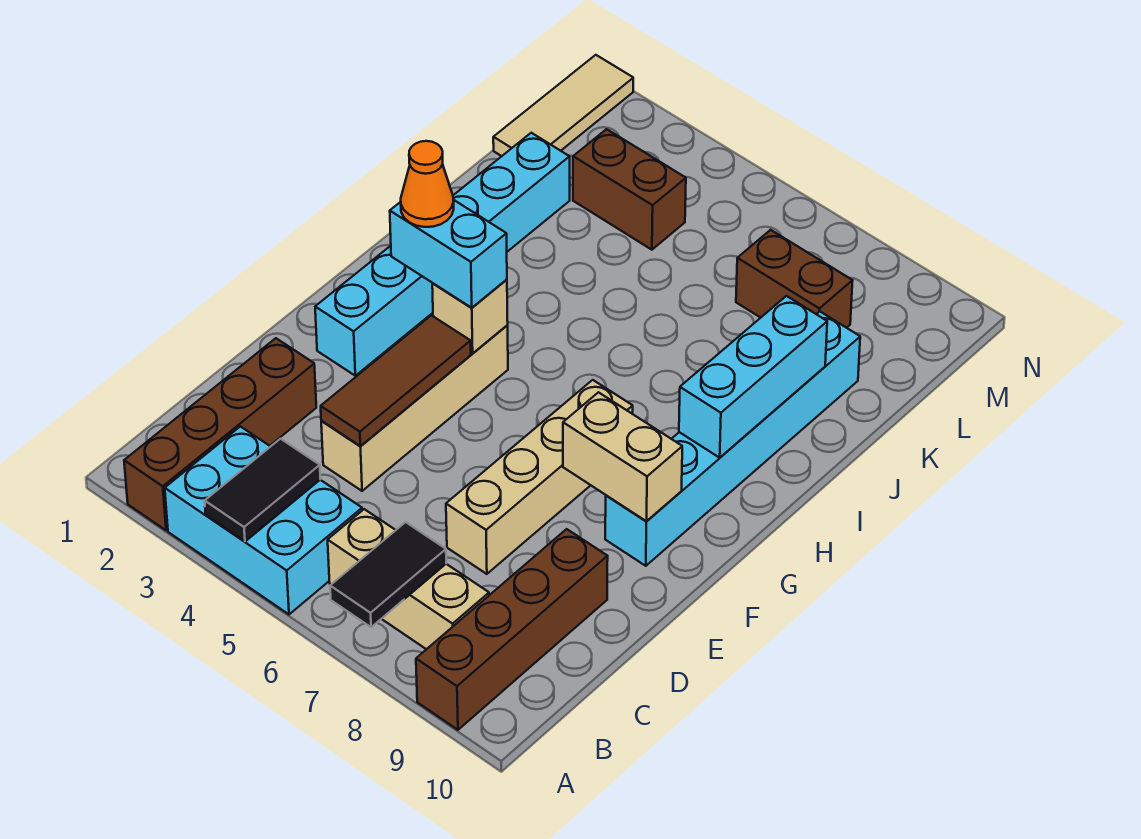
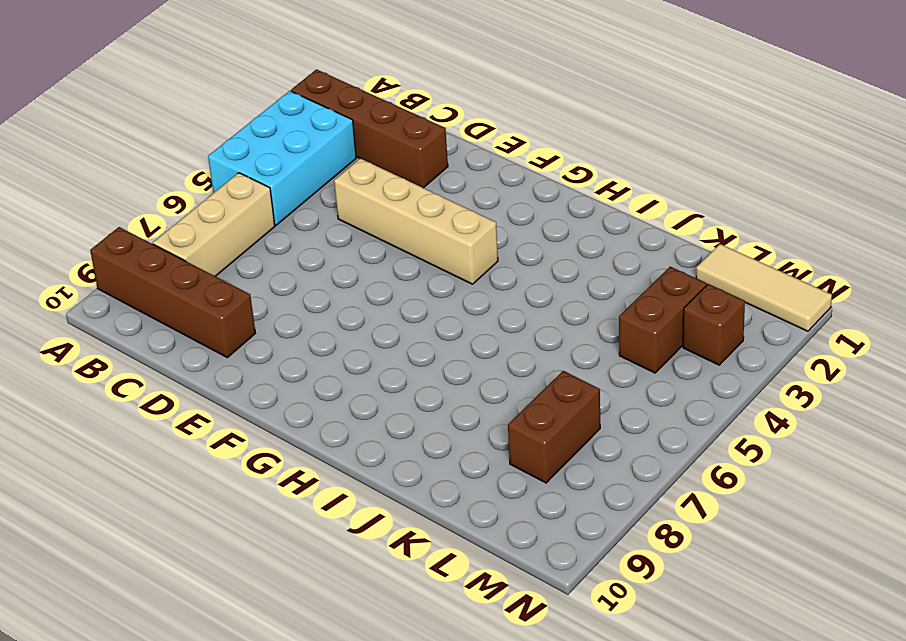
brown 1x1 brick [683,284,745,365] -> none
none -> tan 1x4 brick [446,380,633,574]
none -> cyan 1x6 brick [315,133,570,376]
none -> cyan 1x6 brick [605,311,860,566]

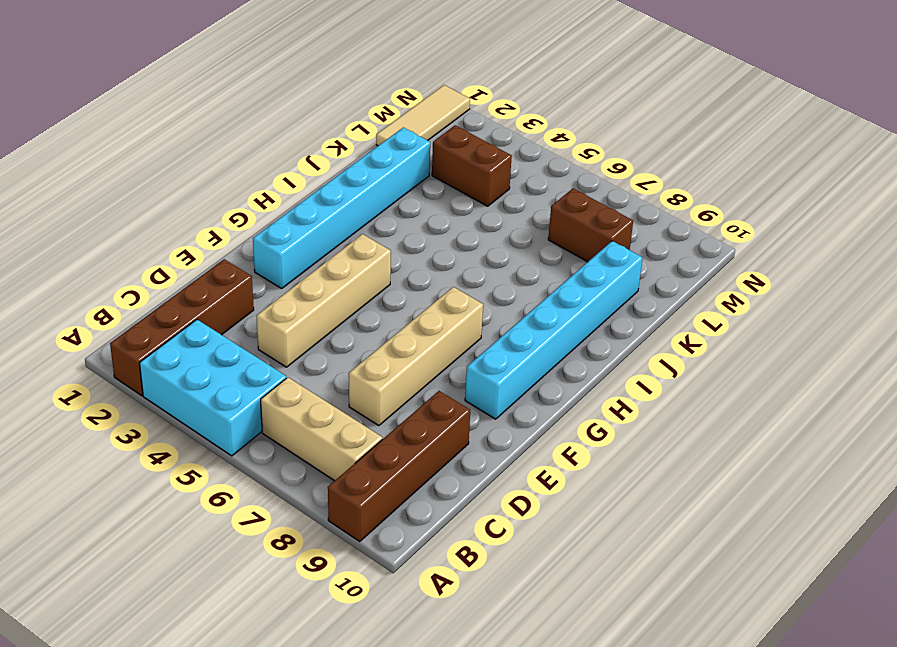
none -> black 1x2 tile [205,439,320,541]
none -> black 1x2 tile [330,522,446,627]
none -> brown 1x3 tile [321,315,471,446]

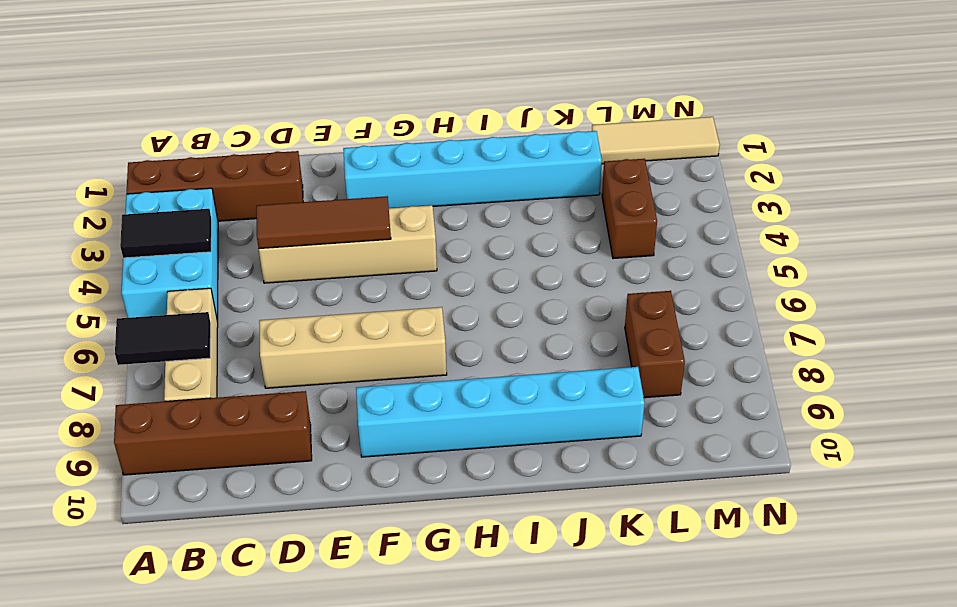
none -> tan 1x2 brick [563,392,682,521]
none -> tan 1x1 brick [432,280,508,353]
none -> cyan 1x3 brick [679,296,827,458]

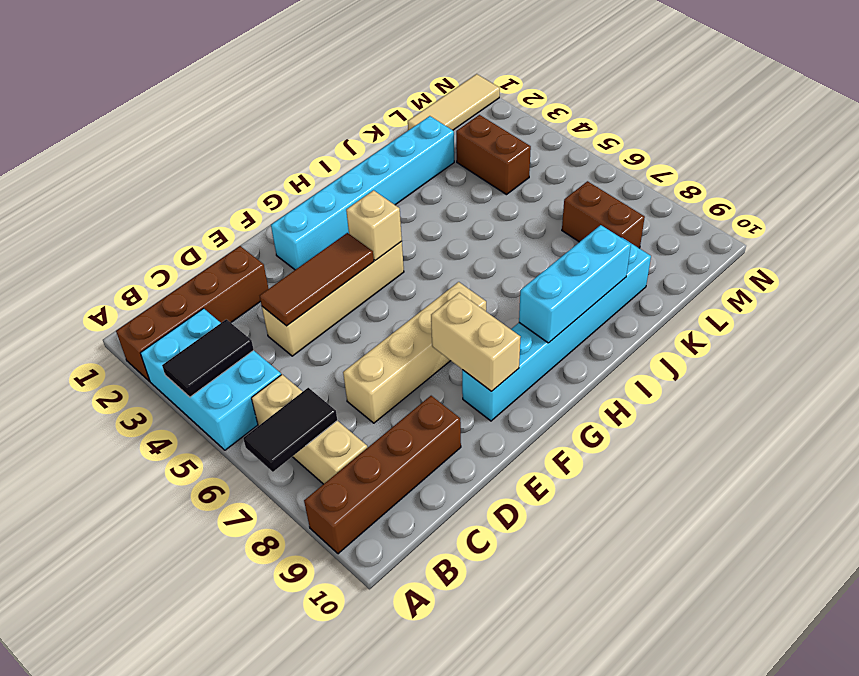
none -> cyan 1x2 brick [390,200,507,308]
none -> orange 1x1 cone [401,141,454,227]

